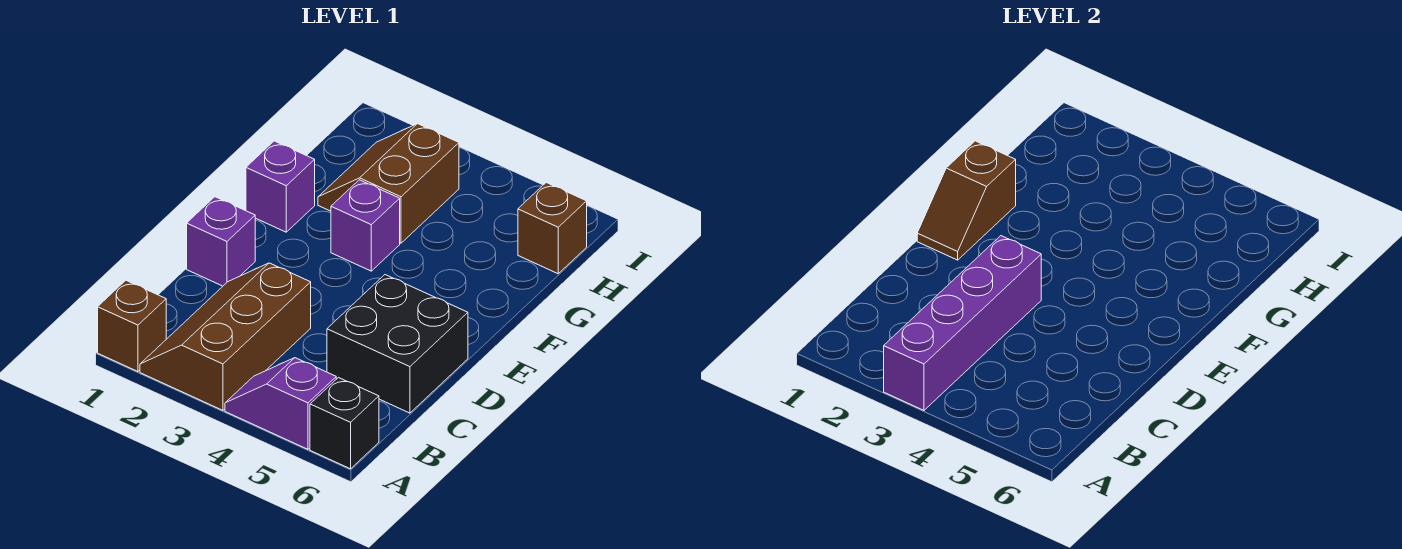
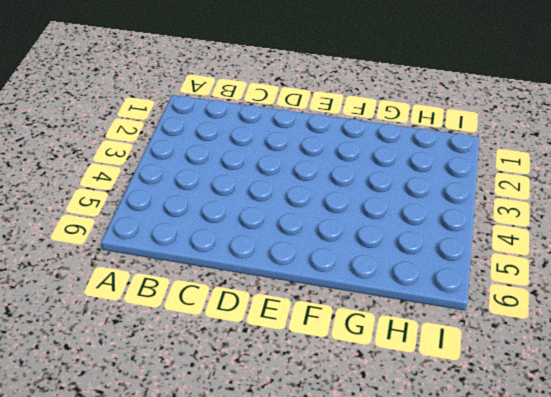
none -> brown 1x1 brick [98,280,166,372]
none -> brown 2x3 slope [140,263,311,410]
none -> purple 1x2 slope [225,358,336,449]

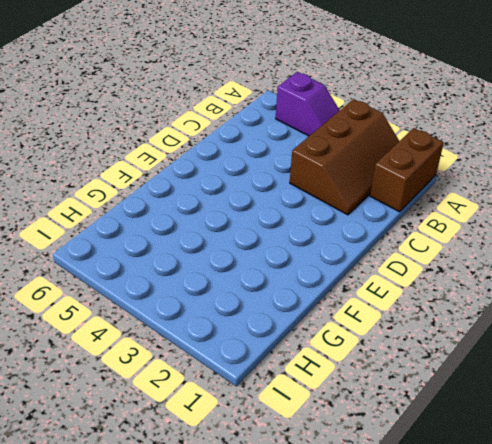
brown 1x2 brick [370,128,444,212] -> brown 1x1 brick [98,280,166,372]
none -> black 1x1 brick [310,378,379,469]
none -> black 2x2 brick [327,275,468,413]
none -> purple 1x1 brick [187,197,255,286]

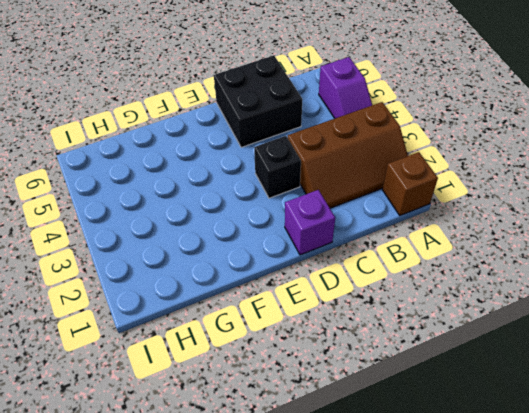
black 1x1 brick [254,136,301,198] -> black 1x1 brick moved to [310,378,379,469]
none -> purple 1x1 brick [246,141,315,232]
none -> purple 1x1 brick [331,180,400,271]
none -> brown 2x2 slope [318,124,459,243]

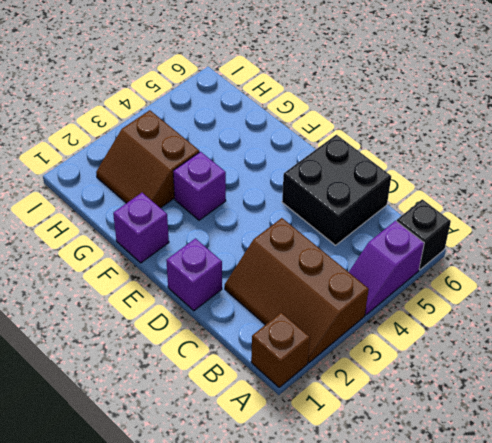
none -> brown 1x1 brick [518,183,587,274]
none -> purple 1x4 brick [884,236,1041,410]
none -> brown 1x2 slope [917,141,1016,260]

